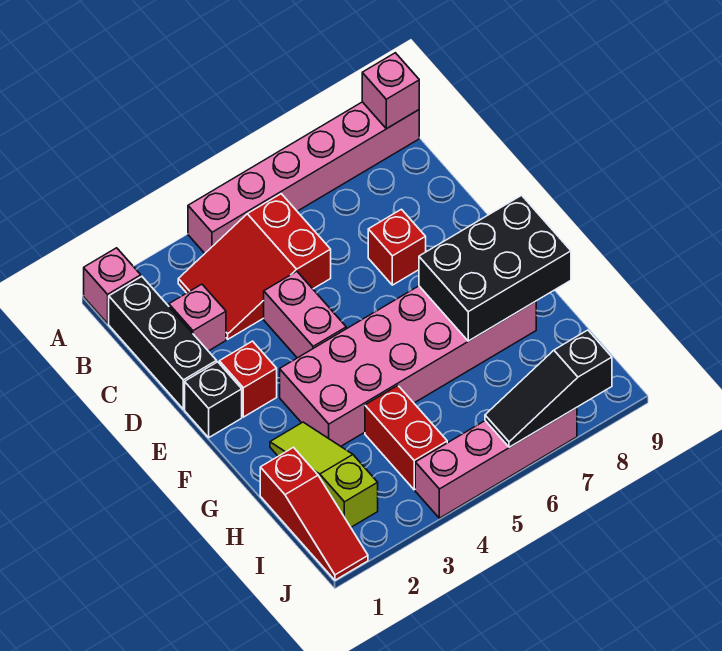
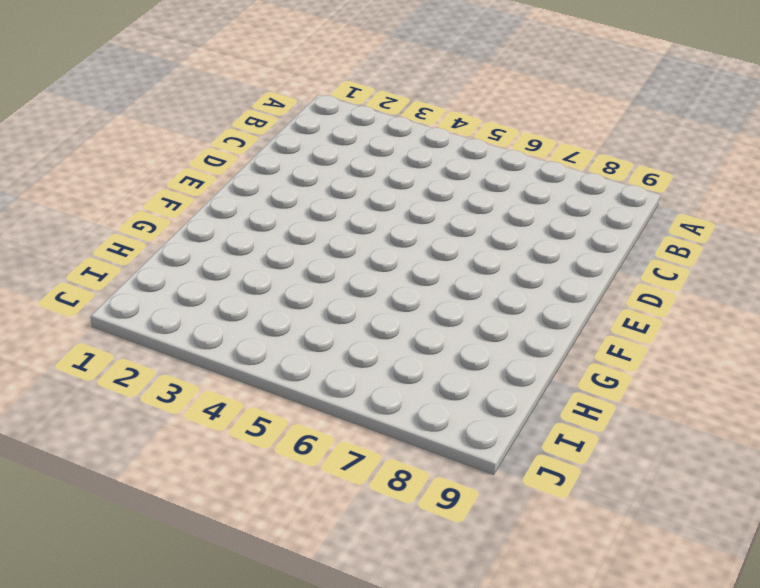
none -> pink 1x1 brick [84,248,141,323]
none -> pink 1x6 brick [188,102,419,253]
none -> black 1x3 brick [109,276,217,409]

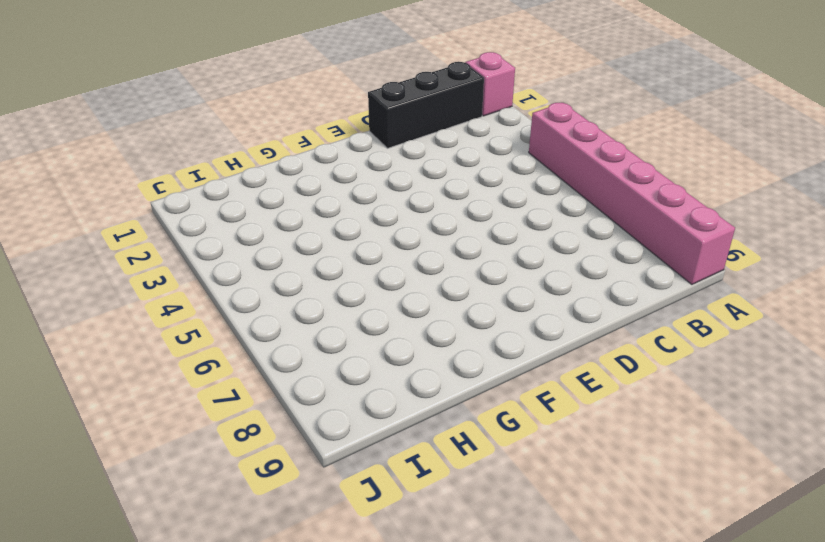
none -> red 2x3 slope [178,194,331,339]
none -> pink 1x1 brick [169,284,226,351]
none -> pink 1x2 brick [264,272,346,358]

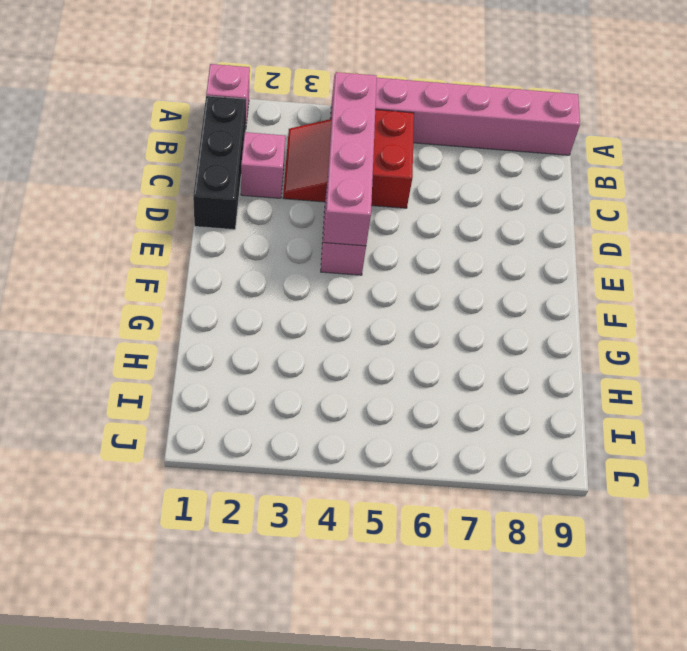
pink 1x4 brick [324,72,377,246] -> pink 1x4 brick turned to [415,408,577,518]
none -> red 1x1 brick [368,209,426,285]
none -> black 1x1 brick [185,362,242,437]
none -> red 1x1 brick [219,341,277,417]

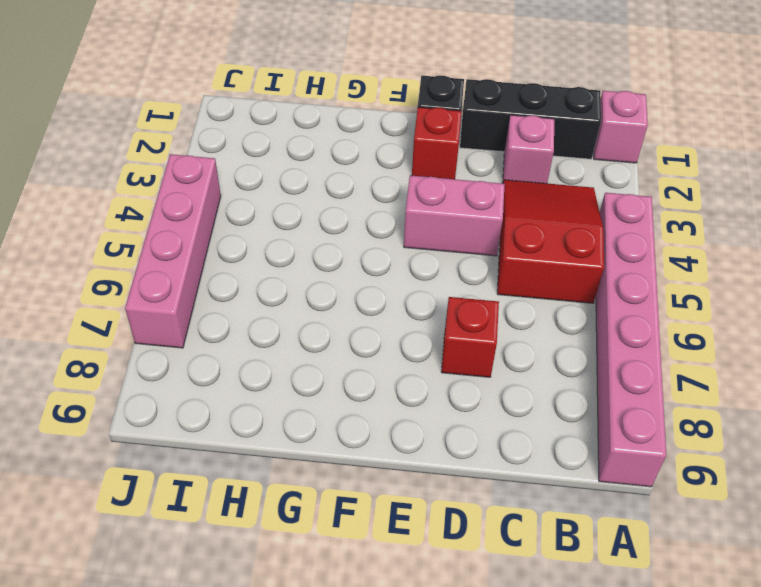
none -> pink 2x6 brick [280,286,536,446]
none -> lime 1x3 slope [270,422,378,527]
none -> red 1x3 slope [260,447,368,580]

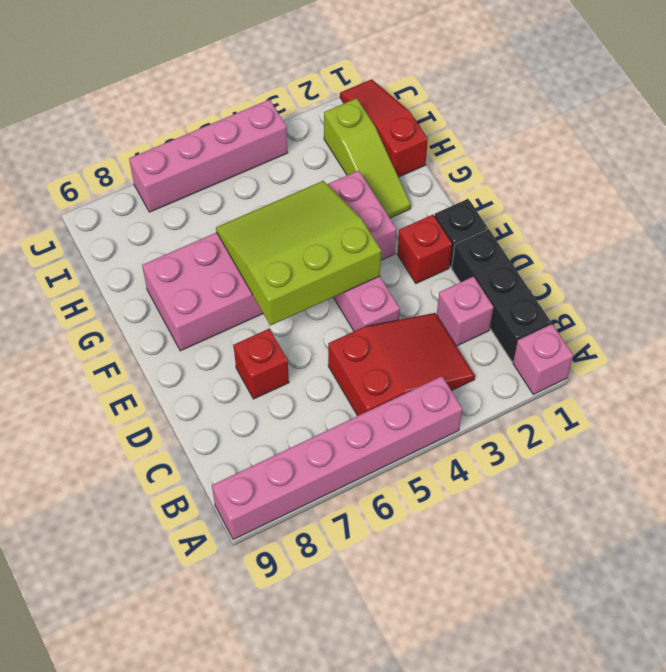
lime 3x3 slope [216,181,381,326] -> none
none -> red 1x2 brick [365,386,447,490]
none -> pink 1x1 brick [362,53,419,129]
none -> black 2x3 brick [419,195,571,341]

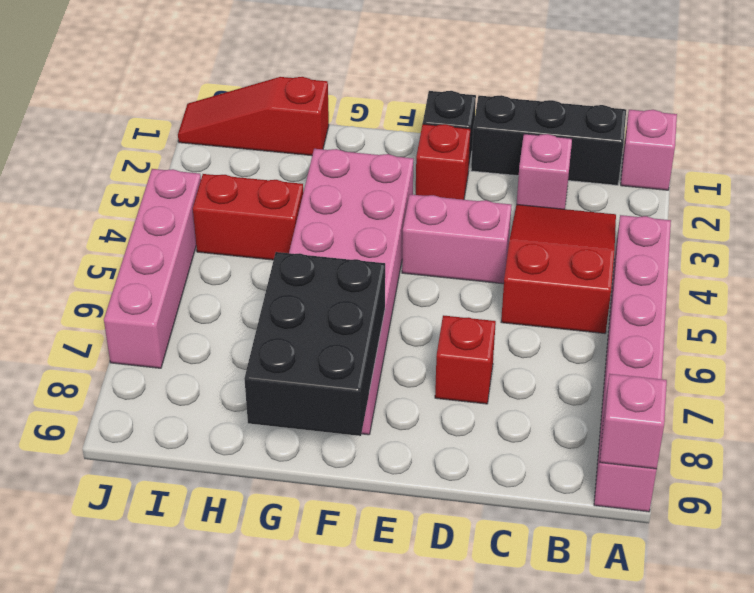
none -> lime 1x3 slope [270,422,378,527]
none -> black 1x3 slope [485,330,612,447]

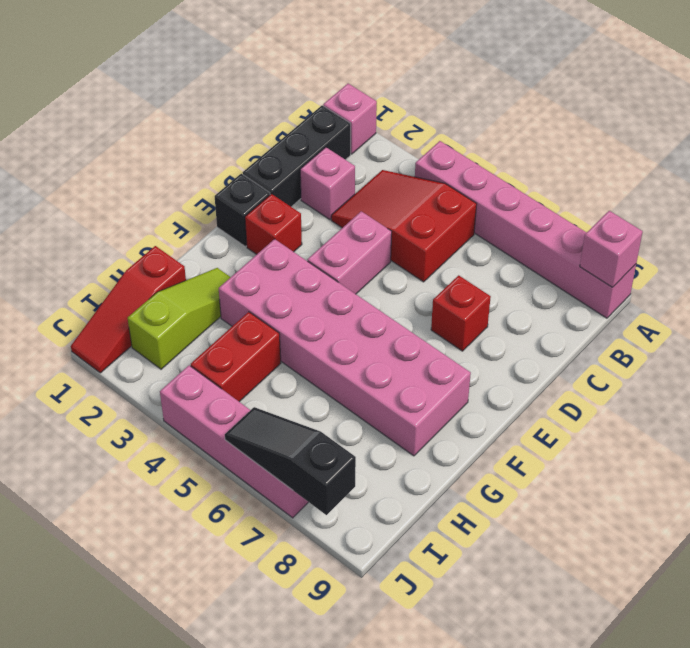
none -> black 2x3 brick [419,195,571,341]

